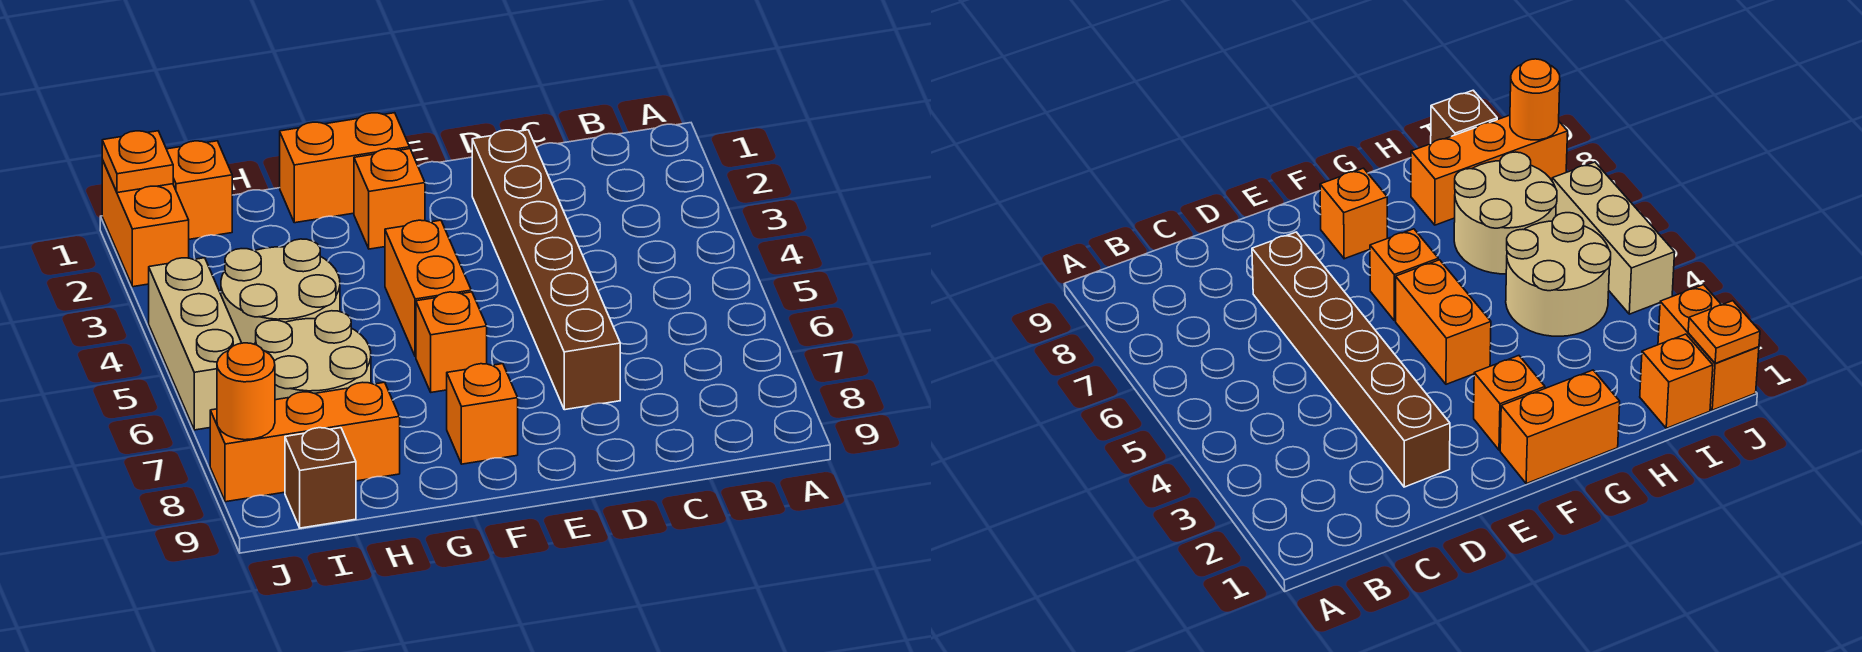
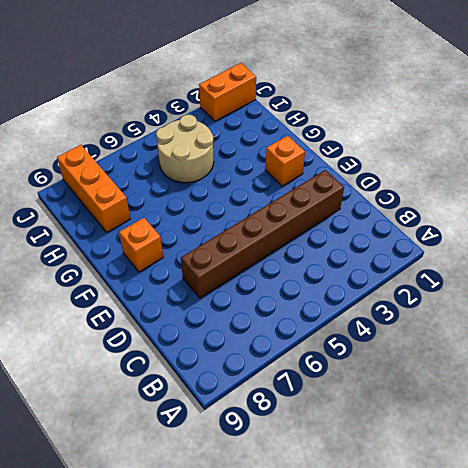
none -> orange 1x2 brick [280,113,410,223]
none -> orange 1x2 brick [385,220,471,357]
none -> orange 1x1 brick [416,292,487,392]

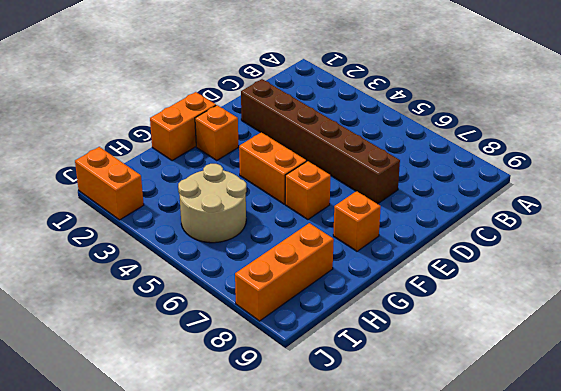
none -> tan 2x2 round brick [255,311,371,400]
none -> orange 1x1 brick [167,141,232,239]
none -> brown 1x1 brick [285,428,356,528]

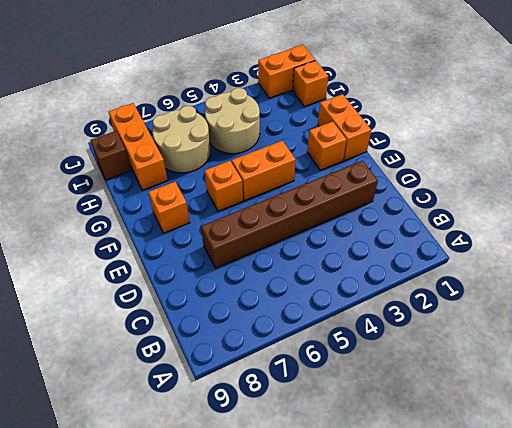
none -> tan 1x3 brick [149,258,241,430]
none -> orange 1x1 plate [102,131,173,193]
none -> orange 1x1 round brick [217,343,275,440]

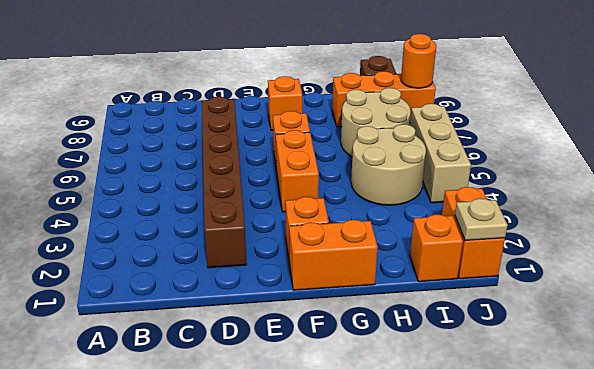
tan 1x1 plate [455,198,508,240] -> orange 1x1 plate [102,131,173,193]

